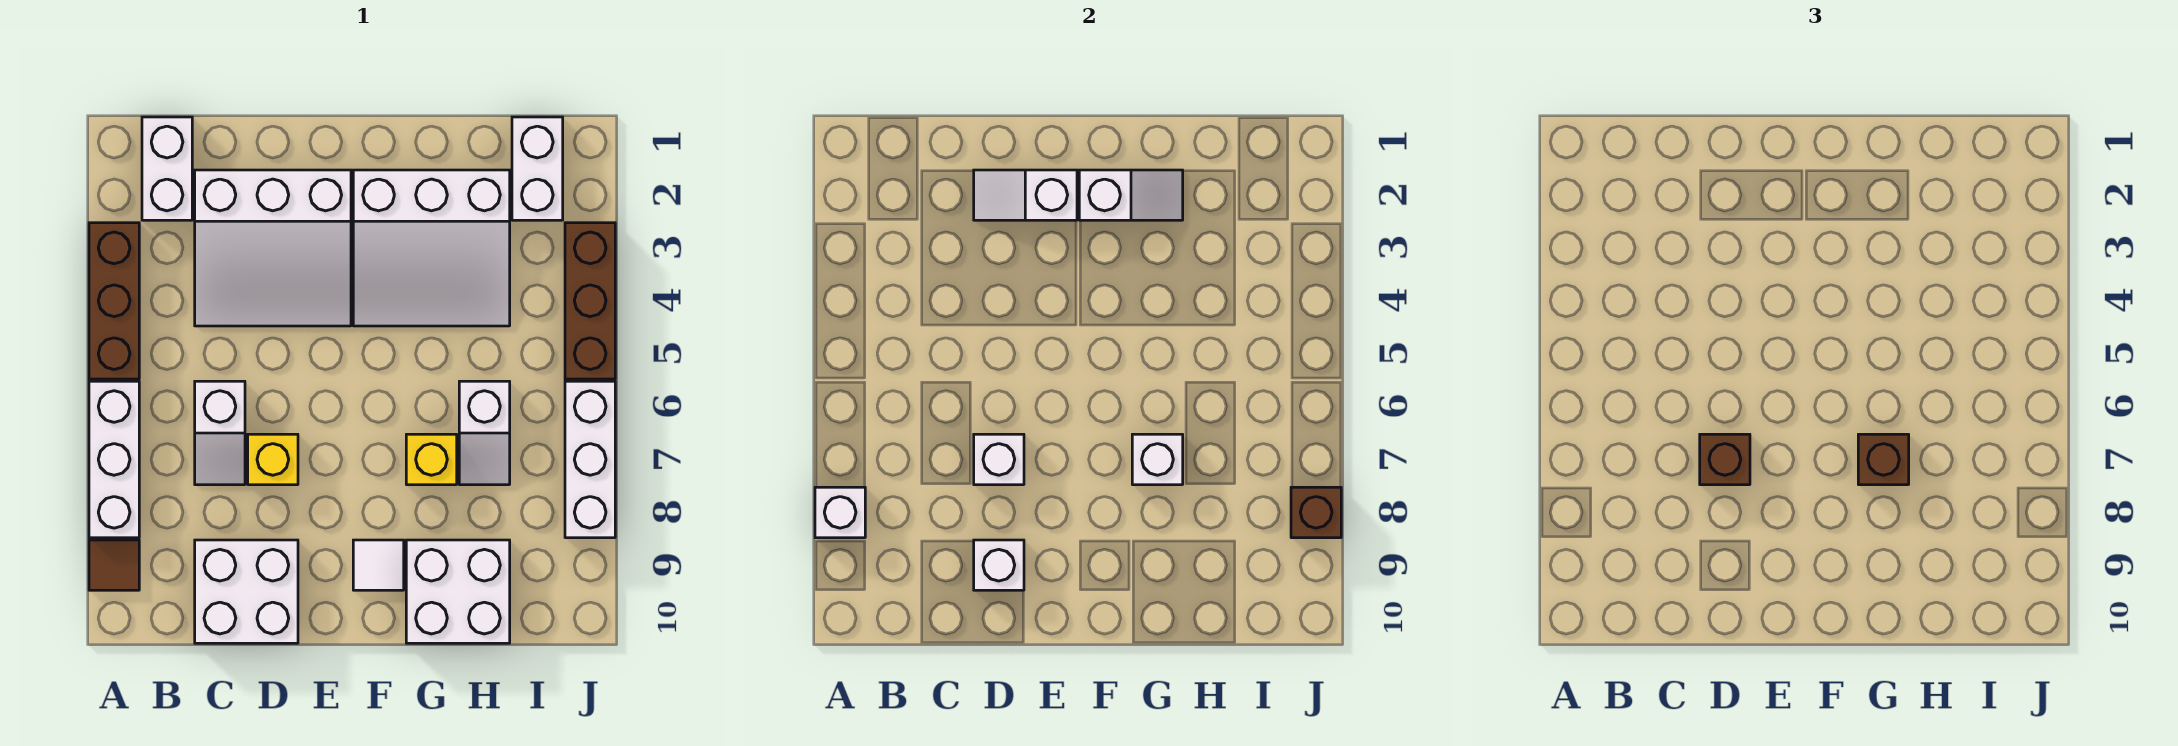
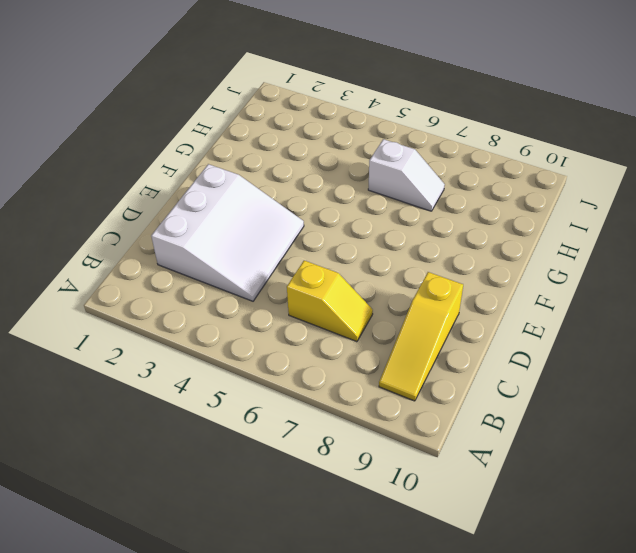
yellow 1x3 slope [379,272,463,401] -> white 2x2 brick [195,540,298,643]
yellow 1x2 slope [287,261,373,342] -> white 1x2 slope [195,381,245,485]
none -> brown 1x3 brick [89,223,139,379]
none -> white 1x3 brick [89,381,139,538]
none -> brown 1x1 tile [89,540,139,590]

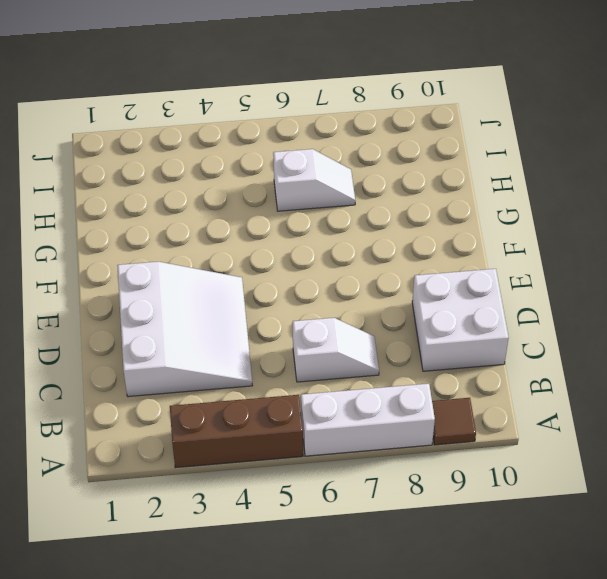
none -> white 1x2 brick [142,117,192,220]
none -> yellow 1x1 brick [248,434,298,485]
none -> white 3x3 slope [353,170,510,326]

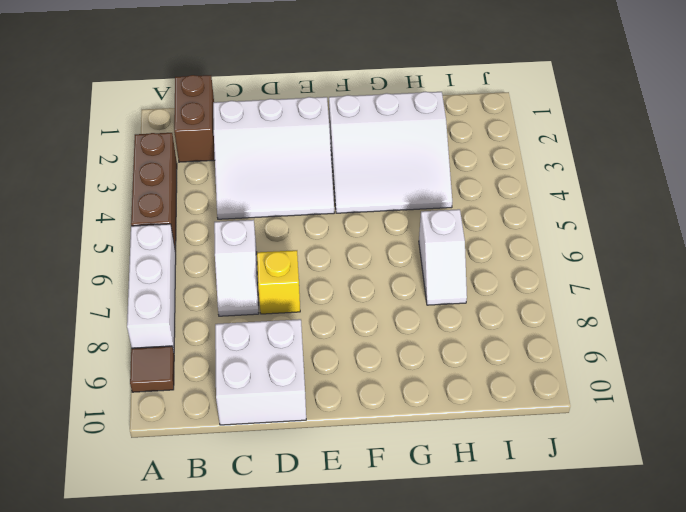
brown 1x2 brick [174,75,215,162] -> white 1x2 brick [142,117,192,220]
none -> white 1x1 tile [353,540,404,590]
none -> yellow 1x1 brick [406,434,457,485]
none -> white 2x2 brick [406,540,510,643]

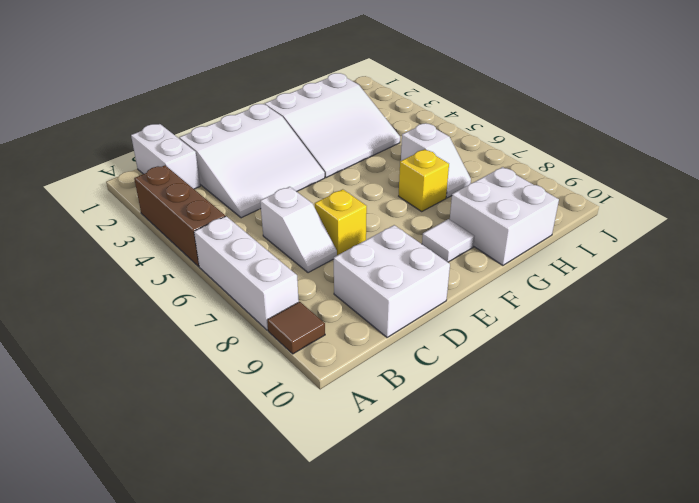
none -> white 1x2 brick [512,117,563,220]
none -> brown 1x3 brick [565,223,615,379]
none -> white 1x3 brick [565,381,615,538]

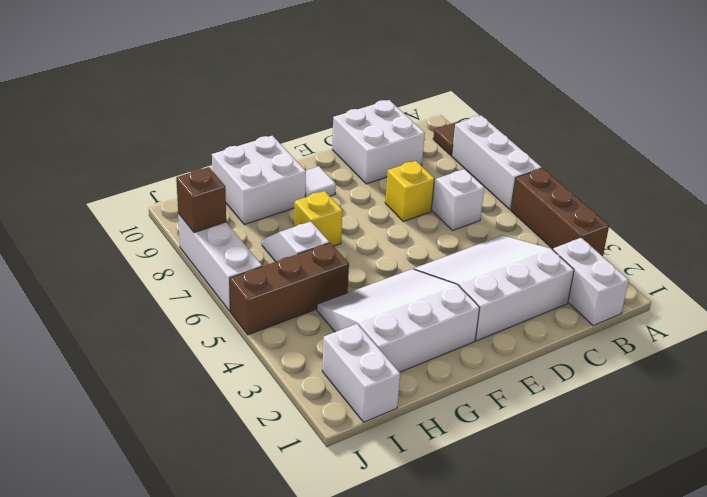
brown 1x3 brick [230,243,349,335] -> brown 1x3 brick turned to [565,223,615,379]
none -> white 1x1 brick [815,487,865,538]
none -> white 1x2 slope [974,170,1077,220]
none -> white 1x1 brick [974,434,1024,485]

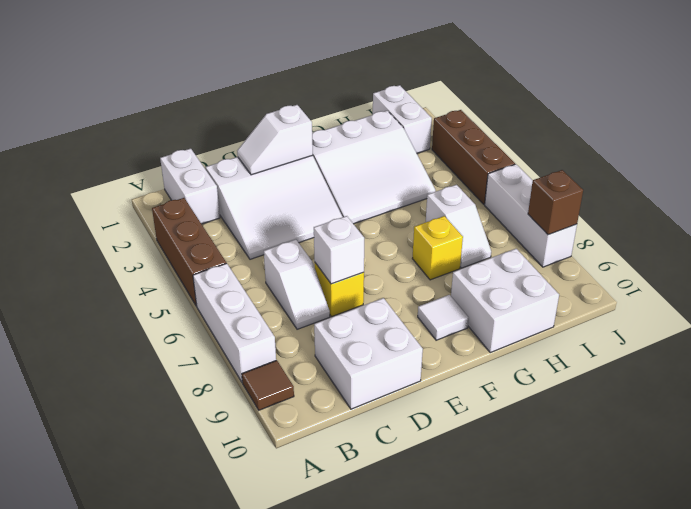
none -> white 1x1 brick [815,487,865,538]
none -> white 1x1 brick [974,540,1024,590]
none -> white 1x2 slope [1079,170,1183,220]

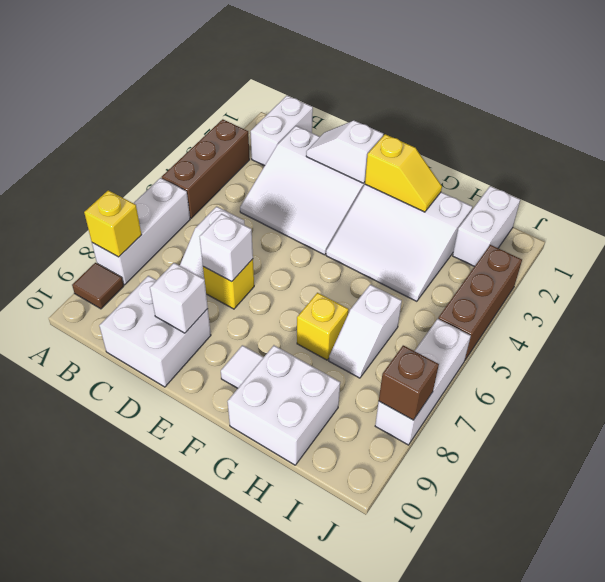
yellow 1x1 brick [84,190,141,257] -> white 1x1 brick [815,487,865,538]
yellow 1x2 slope [365,134,442,212] -> white 1x2 slope [1079,170,1183,220]
none -> white 1x1 brick [1132,434,1183,485]
none -> brown 1x1 brick [1700,434,1750,485]
none -> brown 1x1 brick [1858,434,1909,485]

